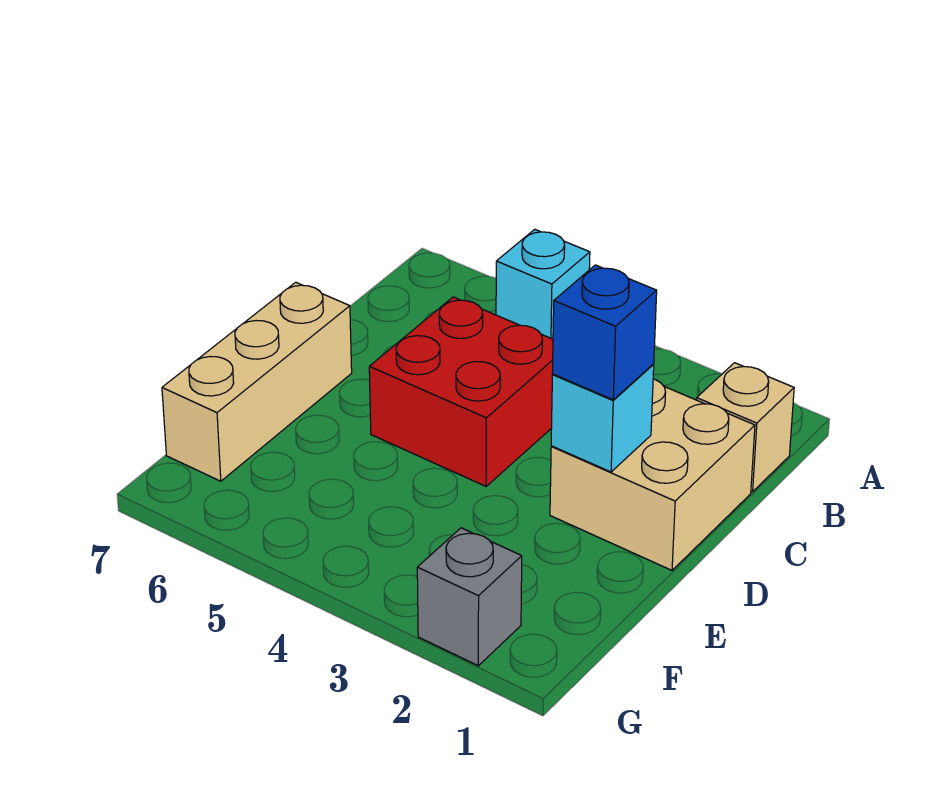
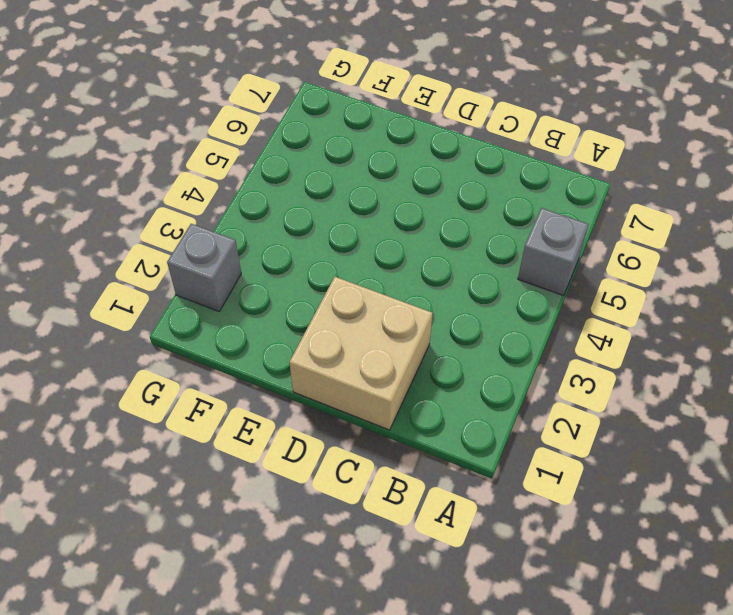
grey 1x1 brick [518,208,589,296] -> cyan 1x1 brick [496,229,590,339]
none -> tan 1x1 brick [697,363,794,492]
none -> red 2x2 brick [369,297,553,486]

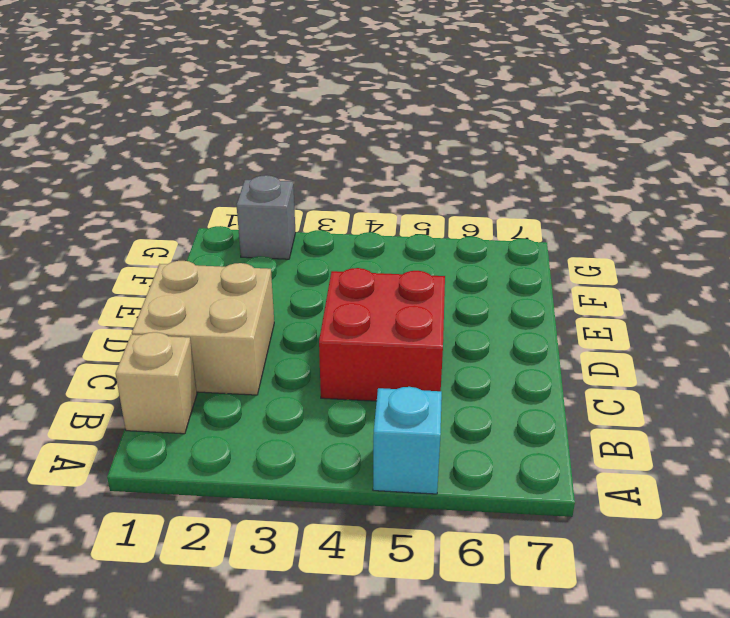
none -> tan 1x3 brick [162,282,352,481]
none -> cyan 1x1 brick [551,364,654,472]

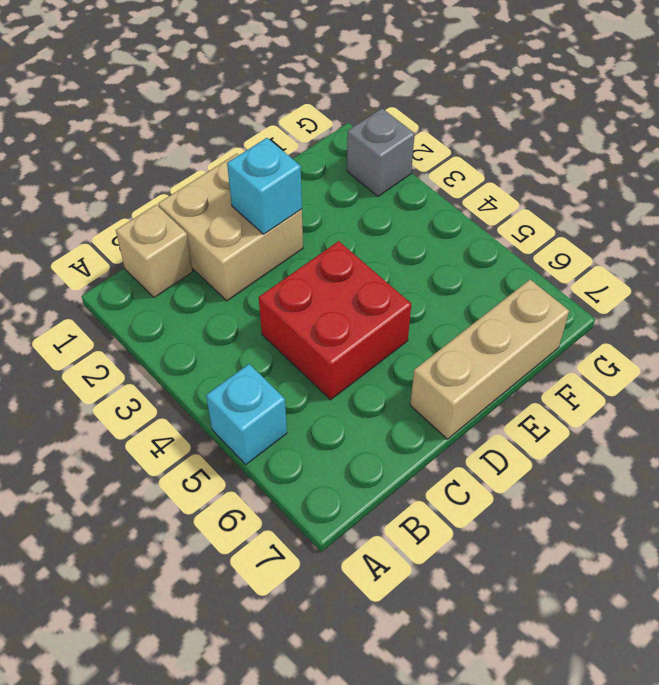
none -> blue 1x1 brick [552,265,657,400]

